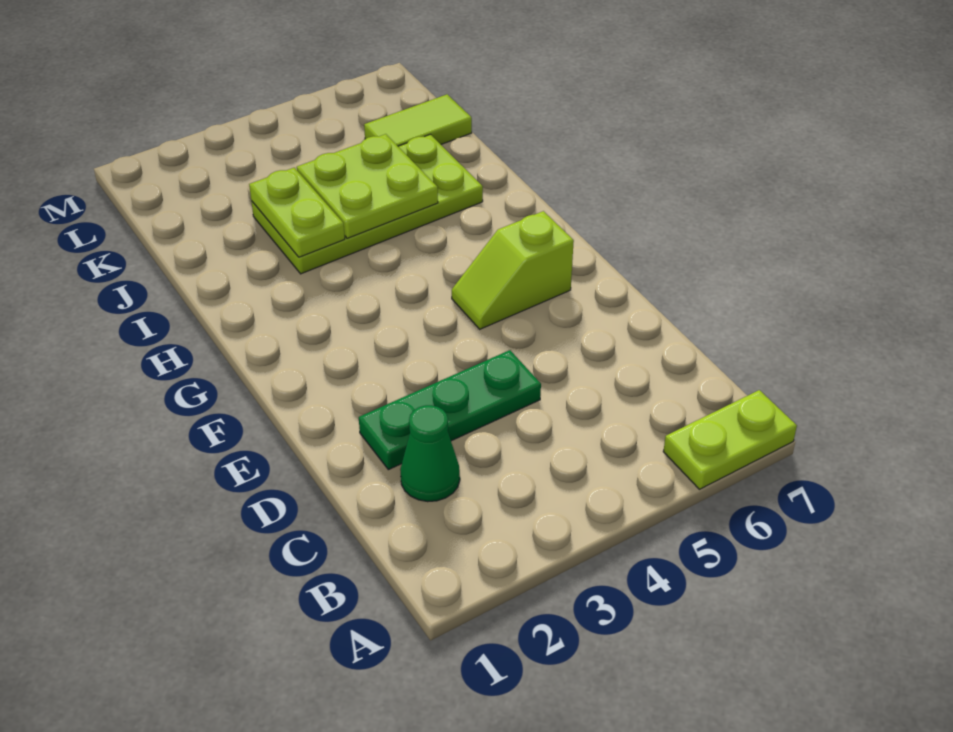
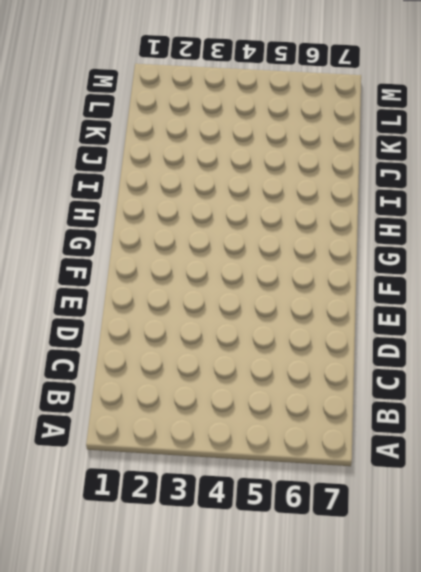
none -> lime 1x2 plate [663,390,797,489]
none -> green 1x1 cone [400,405,460,502]

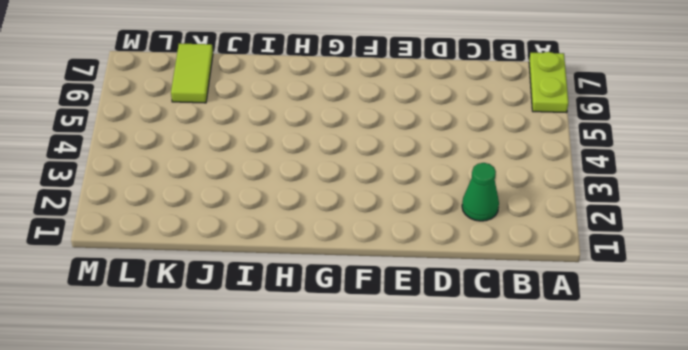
none -> green 1x3 plate [359,350,541,470]
none -> lime 1x2 slope [452,211,574,329]

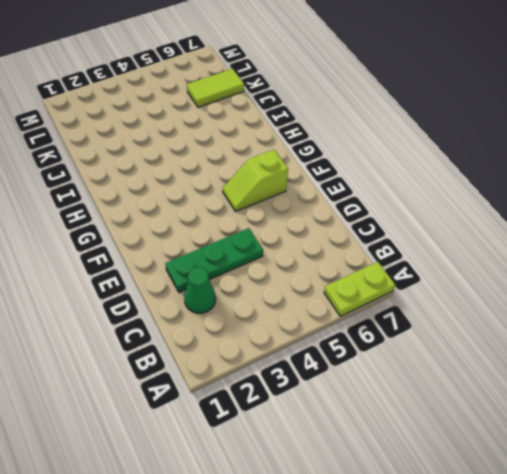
none -> lime 2x4 plate [251,134,483,274]
none -> lime 1x2 plate [249,168,345,257]

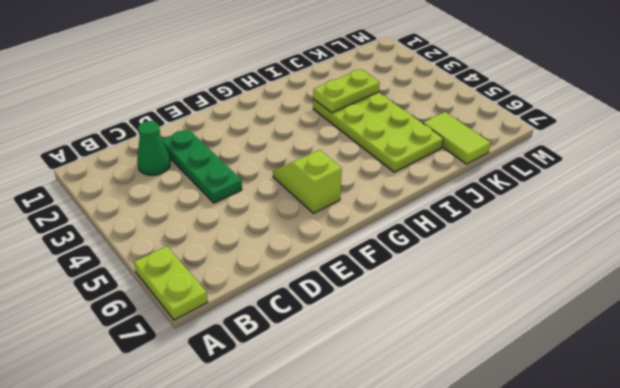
none -> lime 2x2 plate [297,134,438,238]

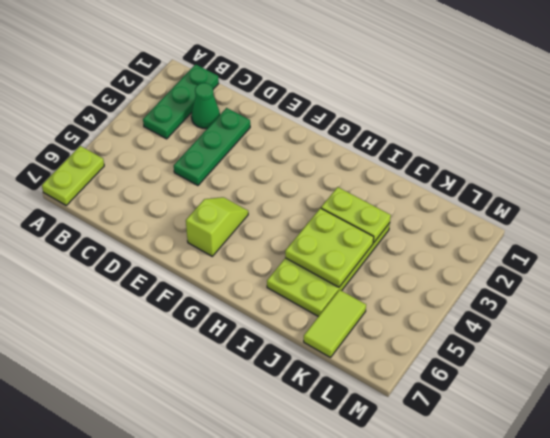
green 1x3 plate [143,64,219,139] -> none

